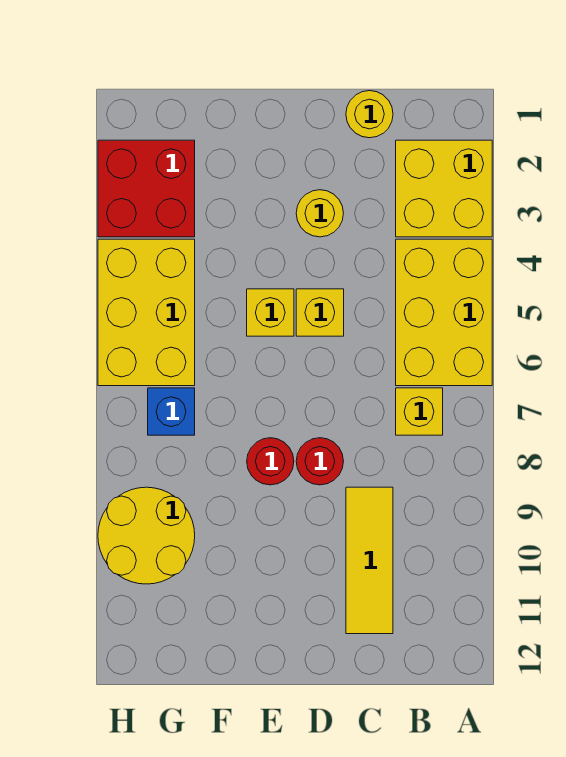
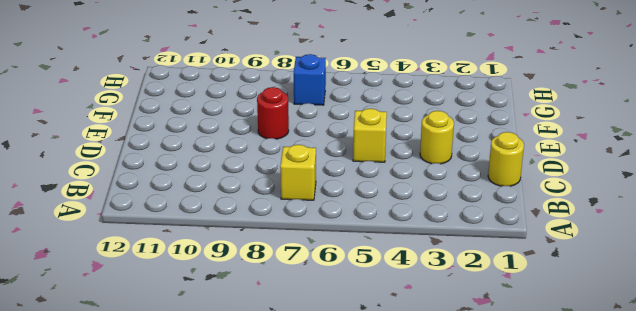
none -> yellow 2x2 brick [396,140,492,237]
none -> yellow 2x3 brick [396,239,492,386]
none -> yellow 1x3 tile [346,487,393,634]

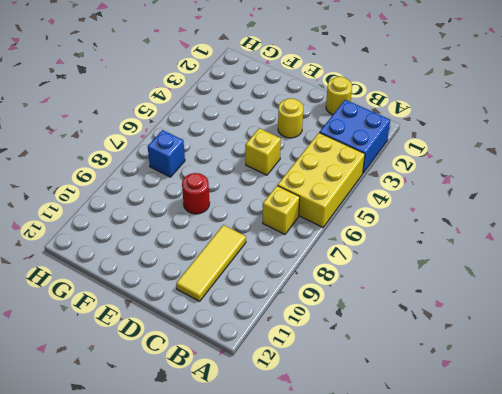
blue 2x2 brick [319,100,390,173] -> yellow 2x2 brick [396,140,492,237]
none -> red 1x1 round brick [296,438,344,485]
none -> yellow 1x1 brick [247,289,294,336]
none -> red 2x2 brick [98,140,195,237]

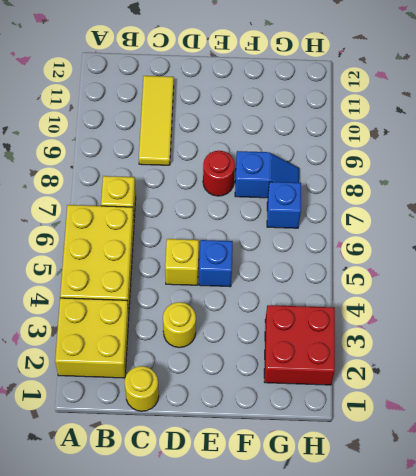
blue 1x1 brick [199,240,233,287] -> yellow 1x1 brick [247,289,294,336]
blue 1x2 slope [235,151,299,198] -> none
none -> red 1x1 round brick [296,438,344,485]
none -> yellow 2x3 brick [98,239,195,386]
none -> yellow 2x2 round brick [98,487,195,584]

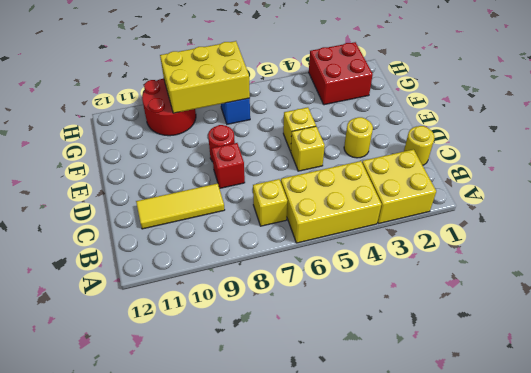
red 1x1 brick [212,143,245,189] -> red 1x1 round brick [296,438,344,485]
yellow 2x3 brick [160,41,250,113] -> yellow 2x3 brick moved to [98,239,195,386]
red 2x2 round brick [142,79,196,136] -> yellow 2x2 round brick [98,487,195,584]

